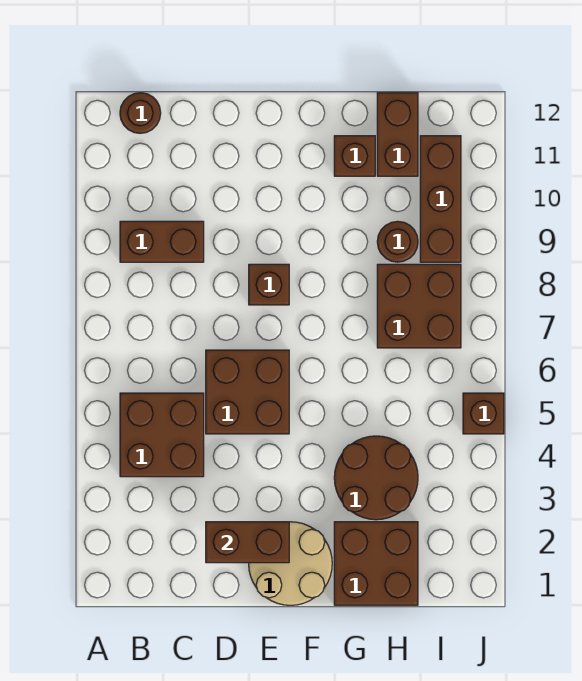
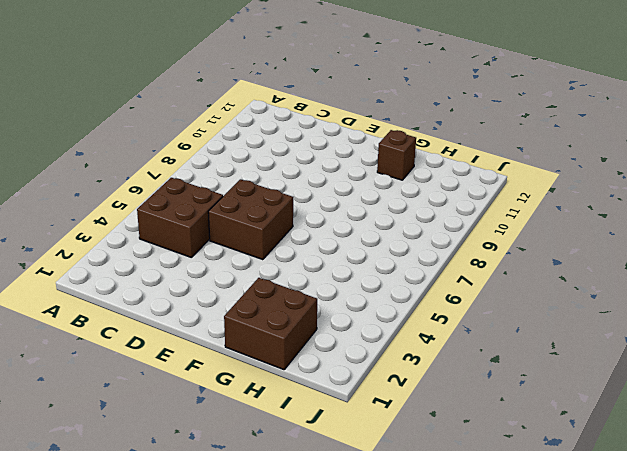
none -> brown 1x2 brick [120,221,204,262]
none -> brown 1x1 round brick [120,93,161,133]
none -> tan 2x2 round brick [249,522,332,605]

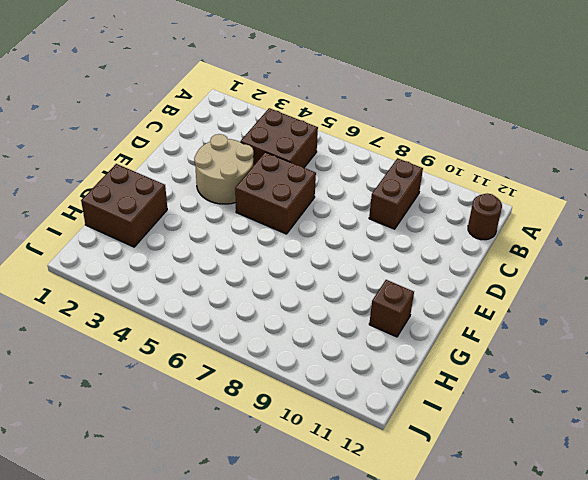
tan 2x2 round brick [194,134,254,204] -> tan 2x2 round brick moved to [249,522,332,605]
none -> brown 1x1 brick [249,264,289,305]
none -> brown 2x2 round brick [334,436,418,520]
none -> brown 2x2 brick [377,264,461,348]

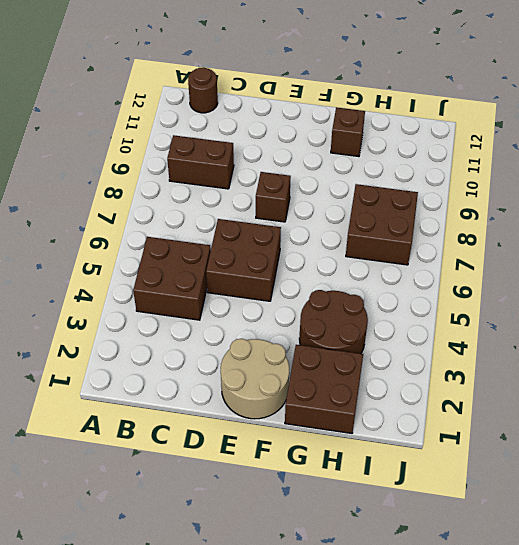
none -> brown 1x1 round brick [377,221,418,262]
none -> brown 1x2 brick [377,93,418,176]
none -> brown 1x3 brick [420,136,461,262]

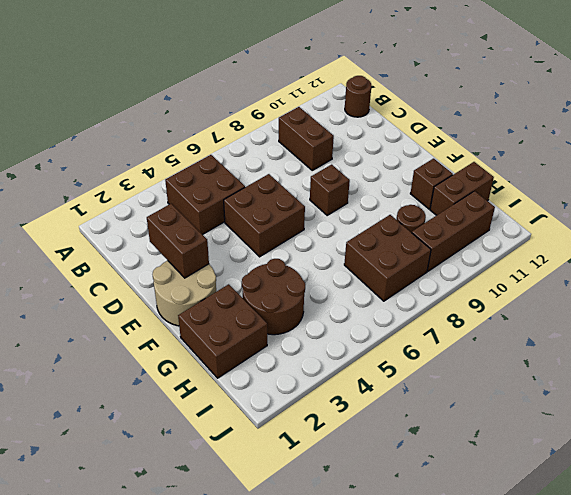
none -> brown 1x1 brick [463,393,504,434]

